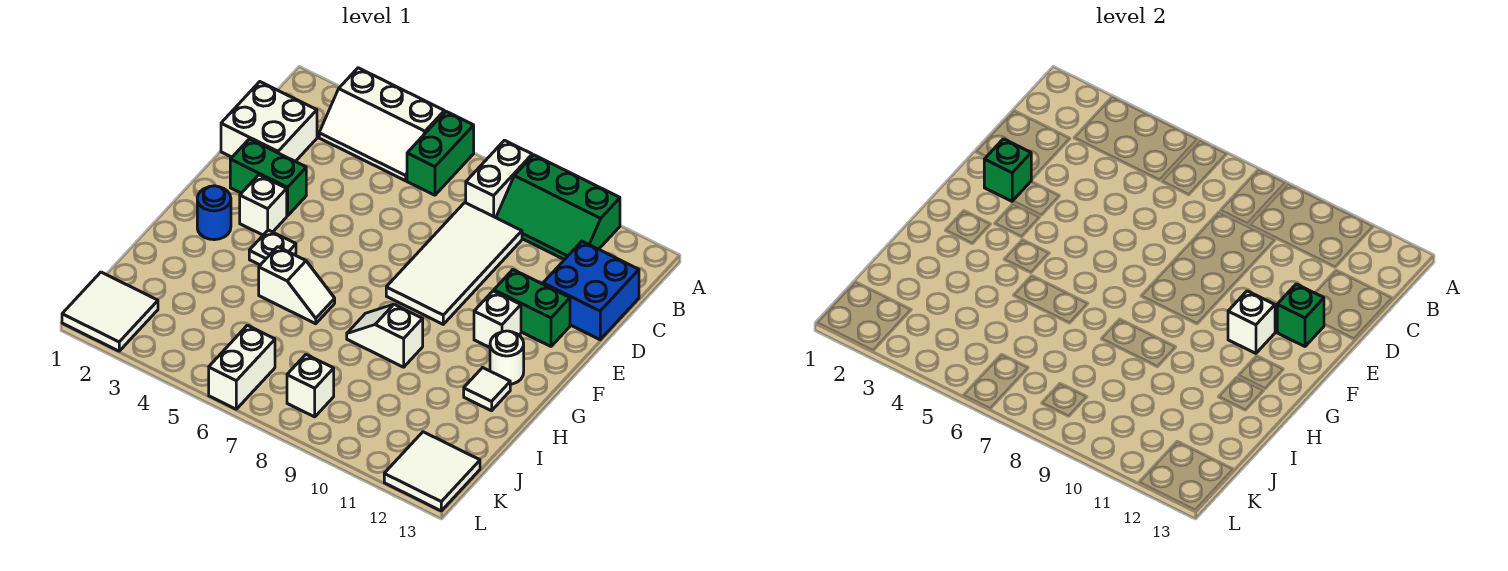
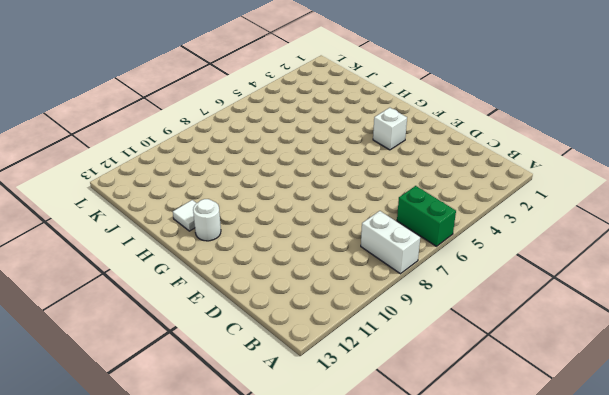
none -> white 2x3 slope [319,68,444,181]
none -> green 2x3 slope [496,155,620,260]
none -> white 2x2 brick [221,82,317,161]

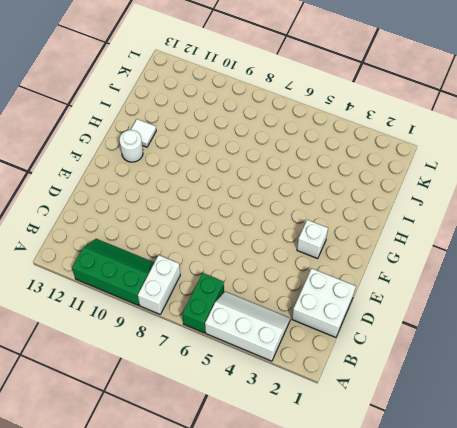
none -> white 2x4 tile [386,203,522,324]
none -> blue 2x2 brick [543,241,639,340]
none -> green 1x2 brick [230,139,306,216]

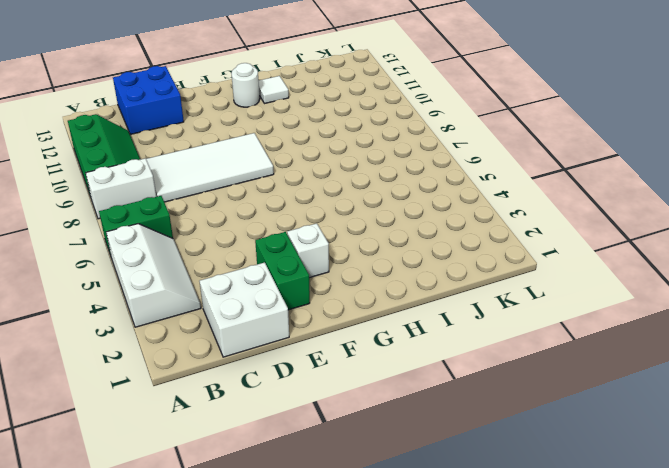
none -> green 1x2 brick [494,270,570,346]
none -> white 1x1 brick [474,291,521,347]
none -> blue 1x1 round brick [197,186,231,240]

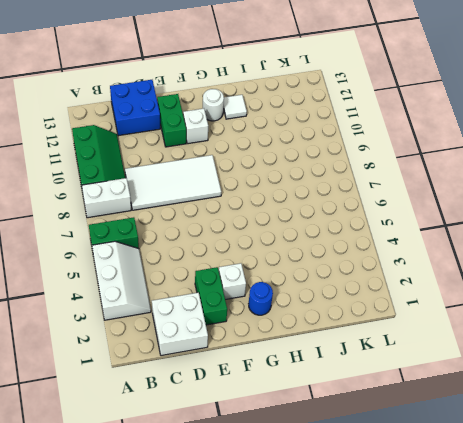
none -> white 1x1 plate [249,230,296,265]
none -> white 1x2 slope [259,247,335,324]
none -> white 1x2 slope [347,304,423,367]

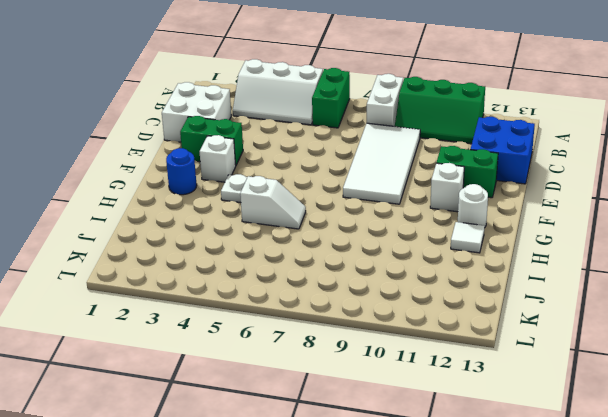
none -> white 1x2 slope [347,304,423,367]
none -> white 2x2 tile [62,272,158,351]
none -> white 1x2 brick [209,325,275,409]

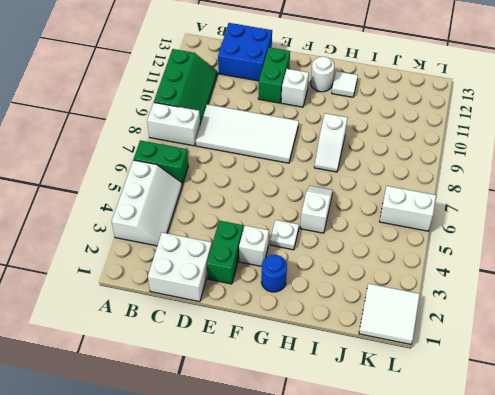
none -> white 1x1 brick [287,355,334,417]
none -> white 2x2 tile [384,432,480,511]
none -> green 1x1 brick [984,139,1031,201]

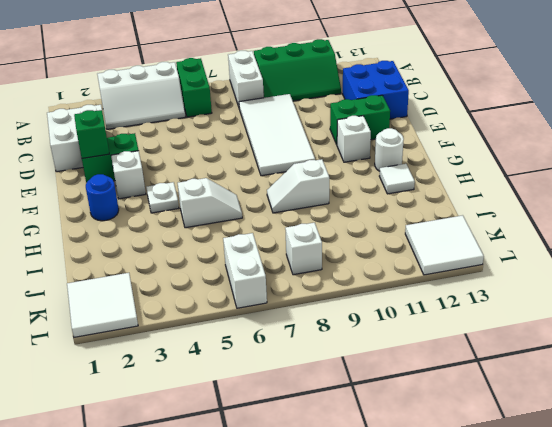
none -> green 1x1 brick [1277,284,1324,346]
none -> white 1x1 brick [1228,291,1275,353]

